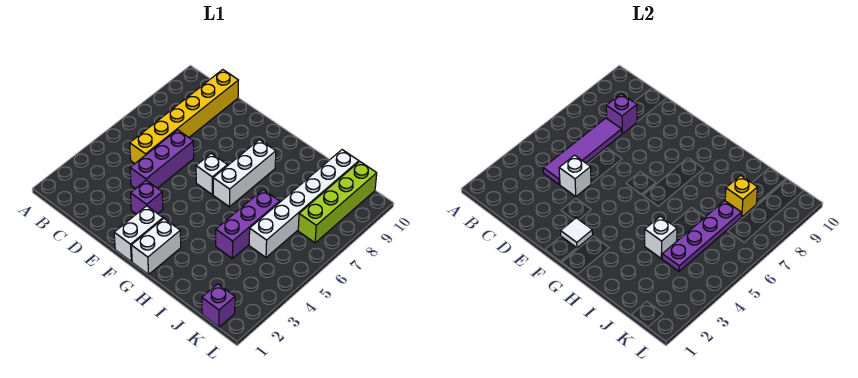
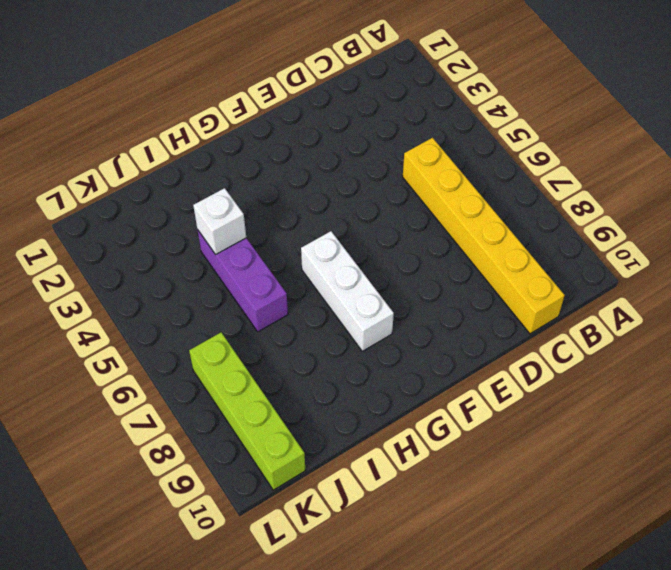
none -> purple 1x3 brick [130,130,194,189]
none -> purple 1x1 brick [131,180,163,214]
none -> white 1x2 brick [114,206,163,262]

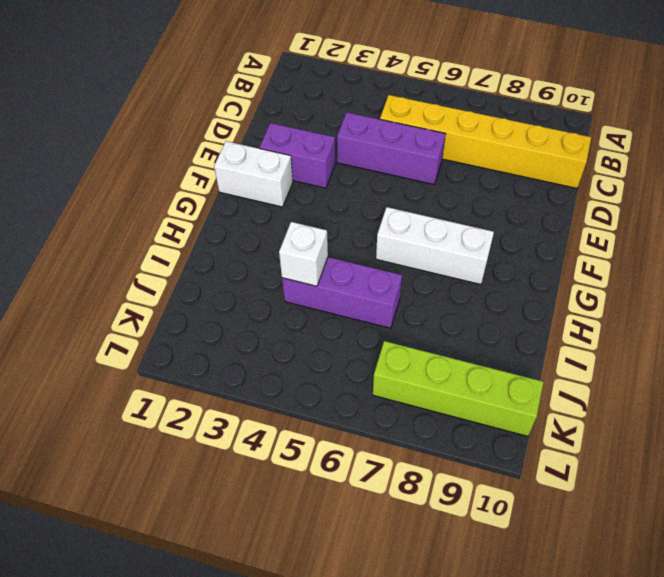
purple 1x2 brick [260,123,335,188] -> purple 1x1 brick [131,180,163,214]
none -> white 1x1 brick [196,153,227,194]
none -> white 1x2 brick [131,218,181,274]
none -> white 1x6 brick [249,150,359,257]

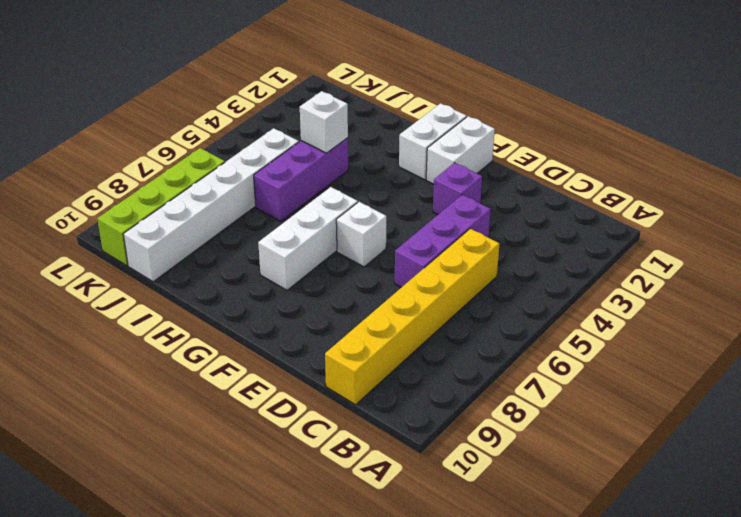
none -> purple 1x1 brick [202,284,235,327]
none -> purple 1x4 tile [543,118,622,184]
none -> purple 1x1 brick [606,94,637,134]

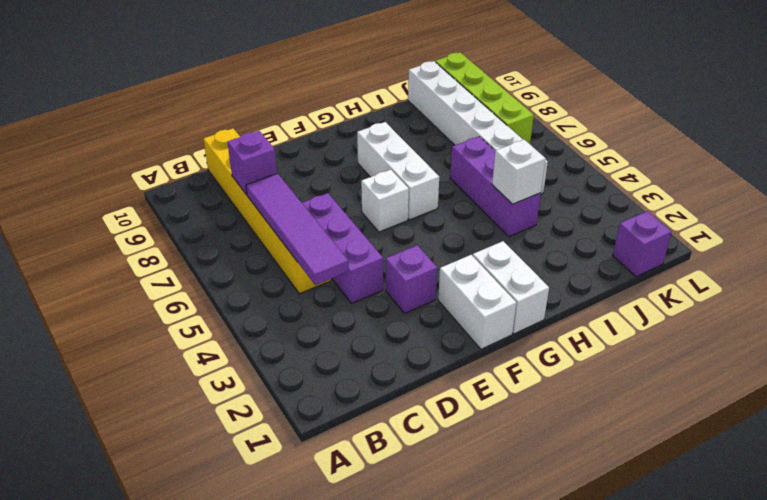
none -> white 1x1 brick [559,155,591,196]
none -> white 1x1 tile [561,218,593,248]
none -> purple 1x4 plate [662,201,741,271]

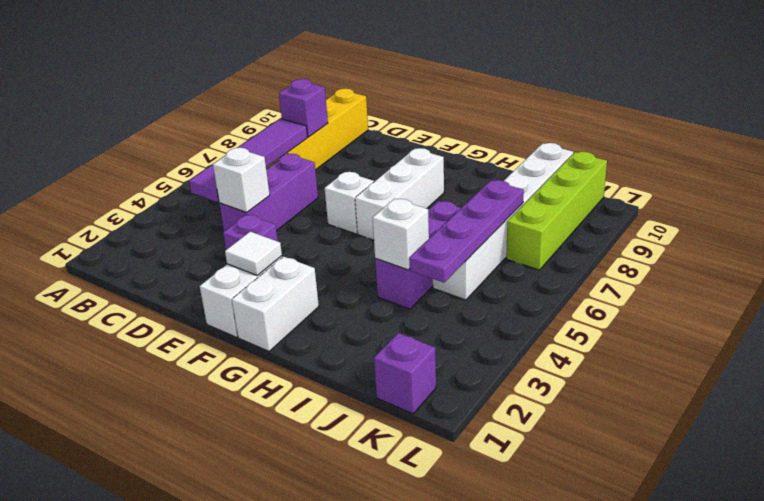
none -> yellow 1x1 brick [725,175,758,217]

